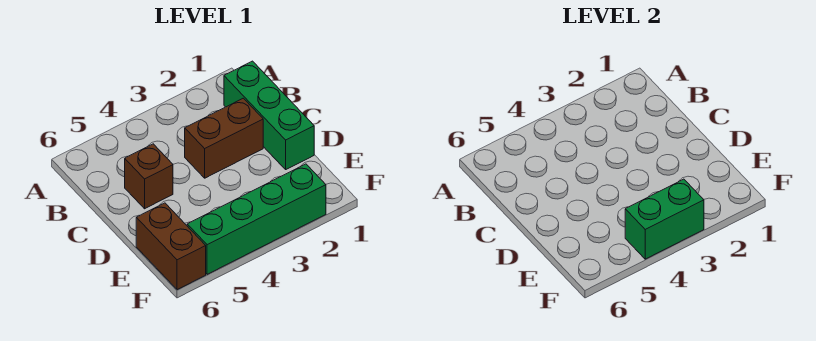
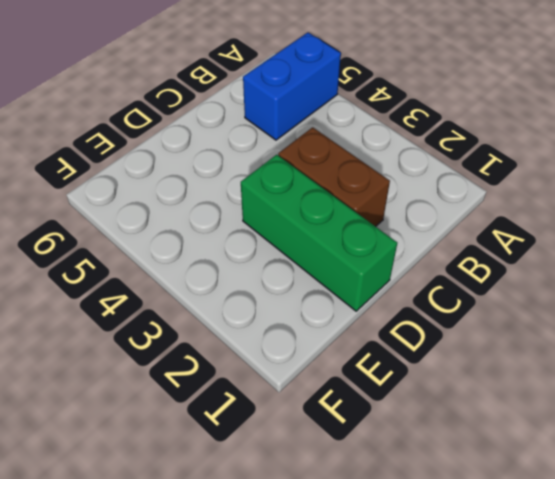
blue 1x2 brick [243,33,341,140] -> none
green 1x3 brick [241,155,397,311] -> green 1x3 brick turned to [224,61,314,169]
none -> brown 1x1 brick [125,144,173,209]
none -> brown 1x2 brick [136,203,206,290]

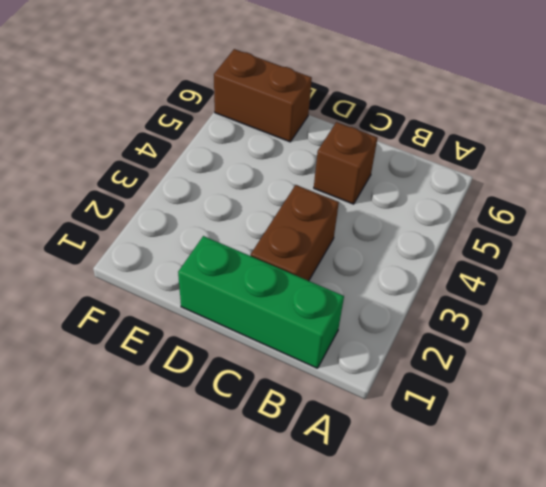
none -> green 1x4 brick [187,164,326,274]
none -> green 1x2 brick [625,179,704,259]

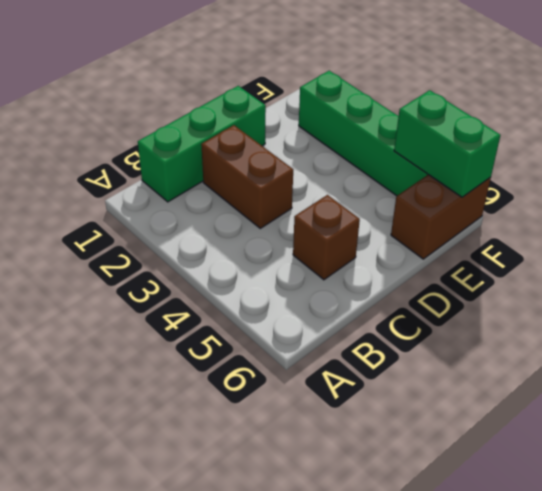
green 1x2 brick [394,90,500,197] -> green 1x2 brick moved to [625,179,704,259]

